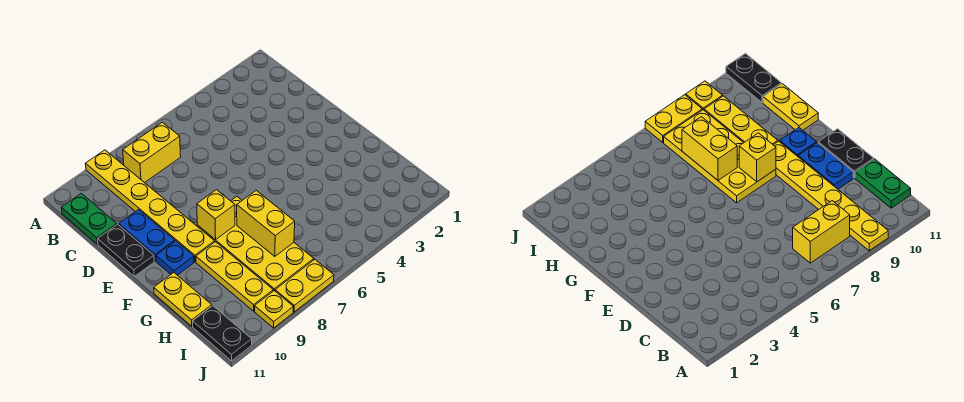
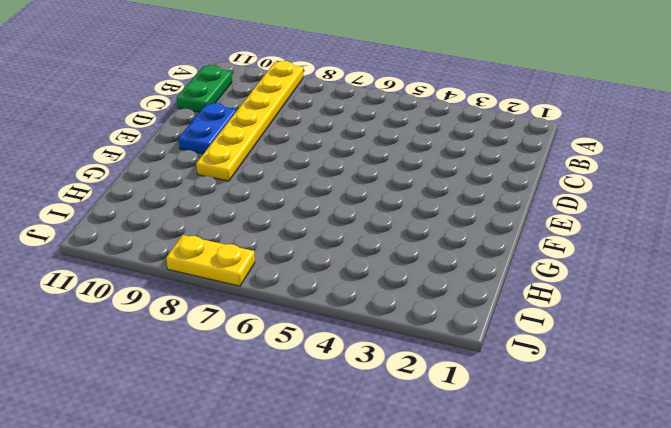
none -> yellow 1x2 brick [123,122,181,183]
none -> black 1x2 plate [98,224,154,276]
none -> yellow 2x4 plate [197,197,314,291]

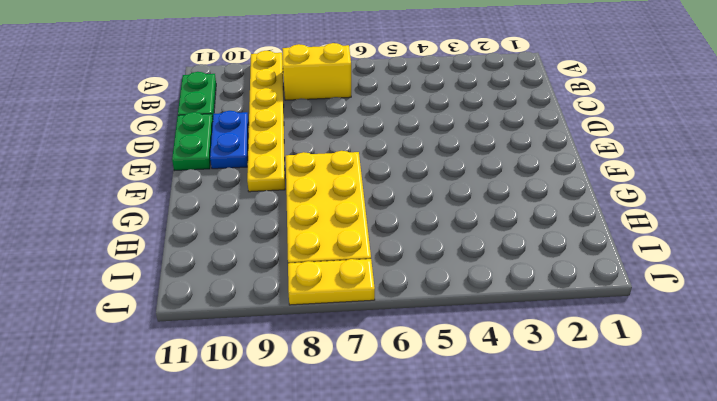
green 1x2 plate [172,112,213,171] -> black 1x2 plate [98,224,154,276]
none -> blue 1x1 plate [156,241,194,275]
none -> yellow 1x3 plate [196,242,273,311]
none -> yellow 1x2 plate [154,273,212,326]

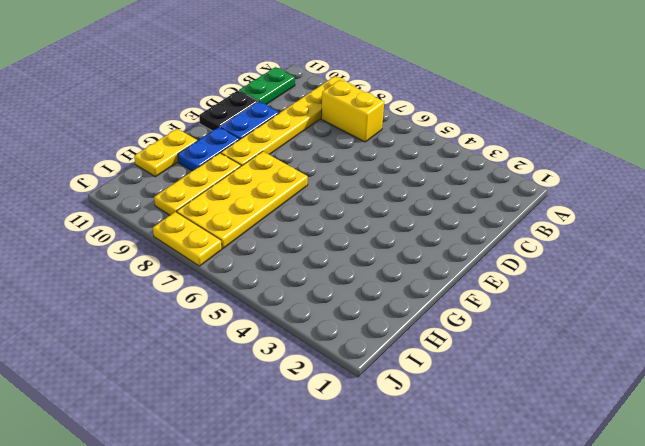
blue 1x2 plate [178,127,240,171] -> blue 1x1 plate [156,241,194,275]
none -> black 1x2 plate [193,306,252,361]
none -> yellow 1x1 plate [255,291,293,328]
none -> yellow 1x1 brick [197,190,235,240]

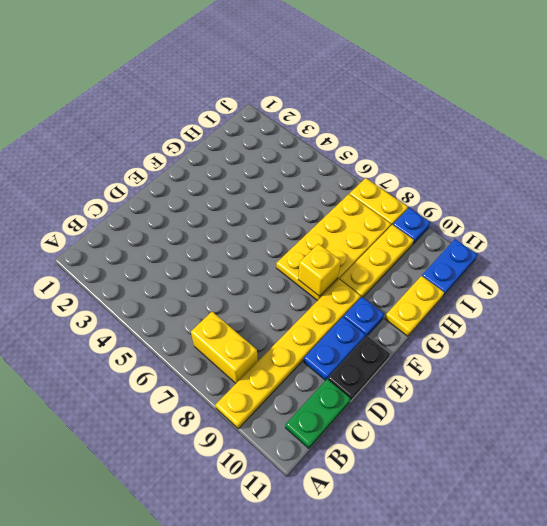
blue 1x2 plate [422,239,477,296] -> black 1x2 plate [193,306,252,361]
blue 1x1 plate [393,208,430,245] -> yellow 1x1 plate [255,291,293,328]
none -> yellow 1x2 brick [237,191,295,256]

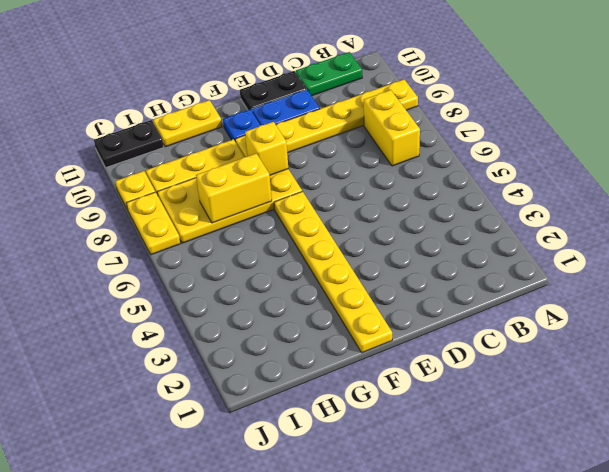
yellow 1x6 plate [274,192,392,353] -> none

